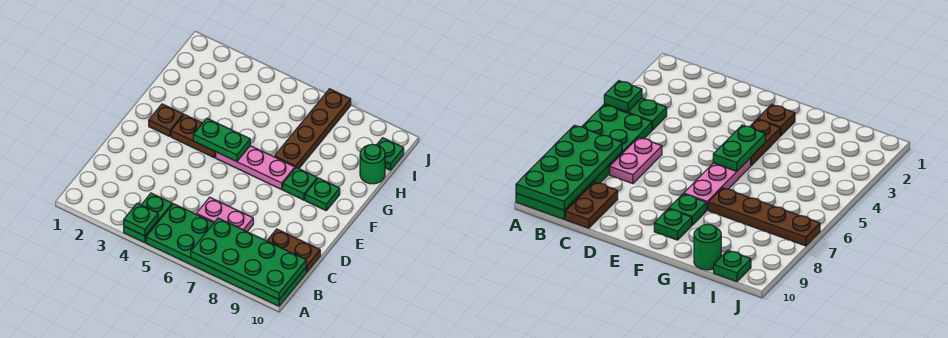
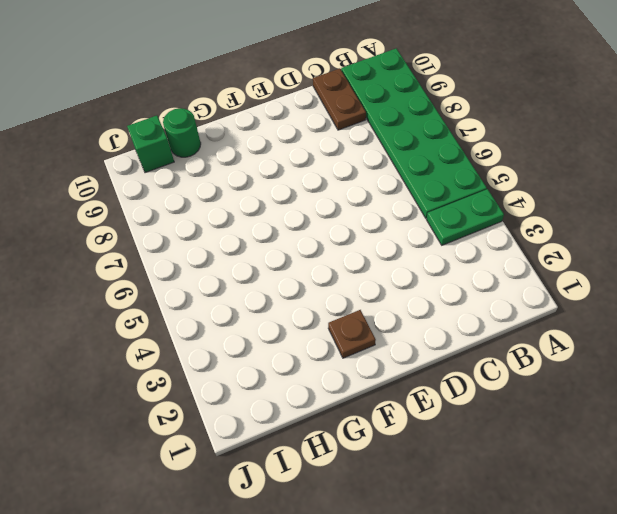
green 1x1 brick [127,116,174,173] -> green 1x1 plate [377,138,404,170]
none -> pink 1x2 plate [196,197,253,231]
none -> brown 1x2 plate [171,115,216,158]
none -> pink 1x3 plate [216,146,295,189]

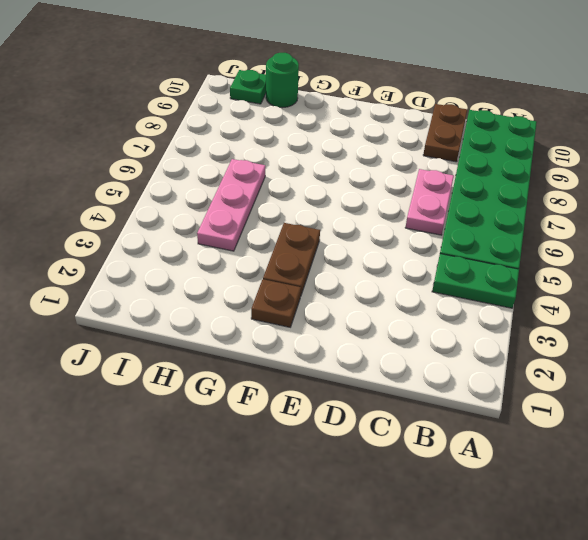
pink 1x3 plate [197,159,265,251] -> pink 1x3 plate moved to [216,146,295,189]
none -> green 1x1 plate [283,168,317,200]
none -> green 1x1 plate [305,178,340,210]
none -> brown 1x4 plate [274,89,351,169]

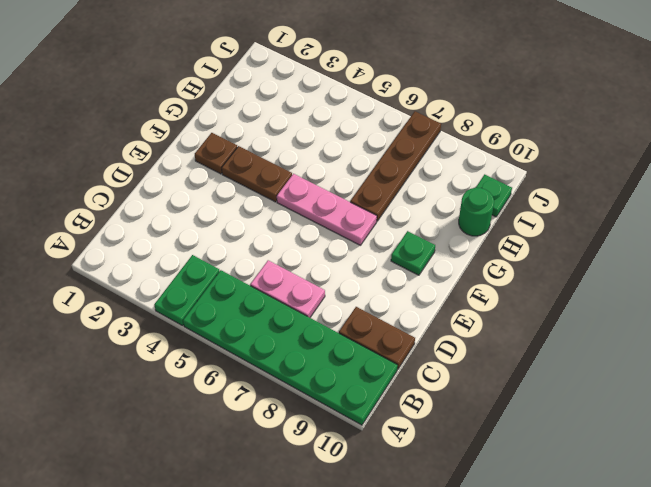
none -> green 1x1 plate [283,168,317,200]
none -> green 1x1 plate [124,203,158,236]
none -> green 2x4 plate [191,218,306,299]

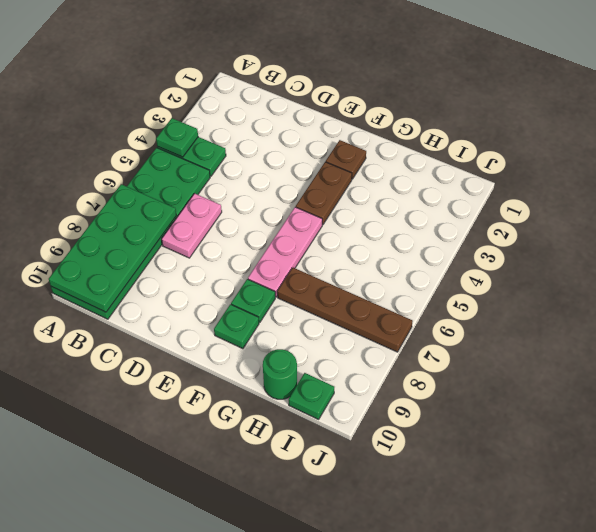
none -> brown 1x2 plate [267,229,320,272]
none -> green 1x2 plate [193,118,250,162]

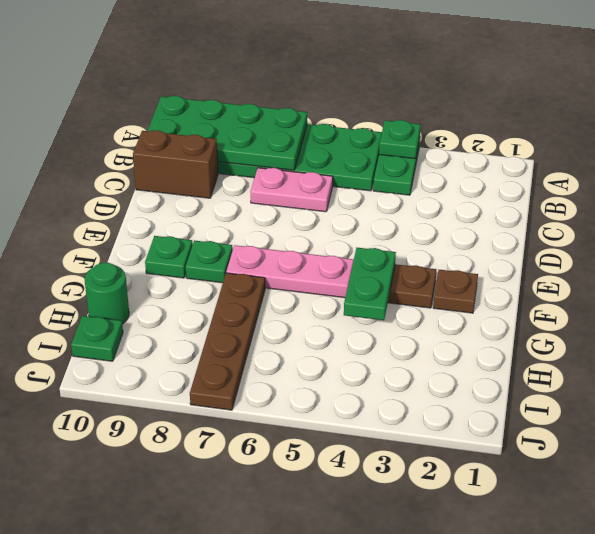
brown 1x2 brick [133,130,218,198] -> brown 1x2 plate [267,229,320,272]
green 1x2 plate [344,248,396,320] -> green 1x2 plate turned to [193,118,250,162]

